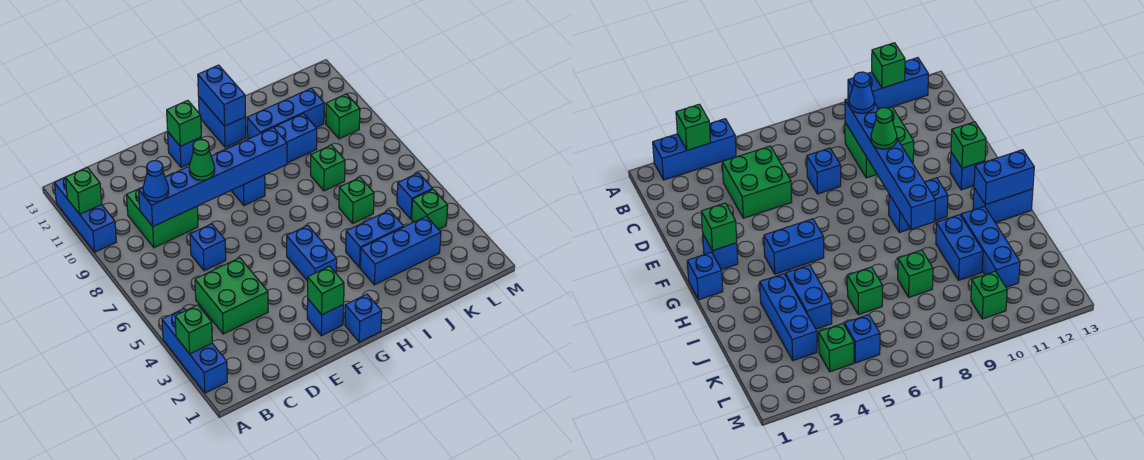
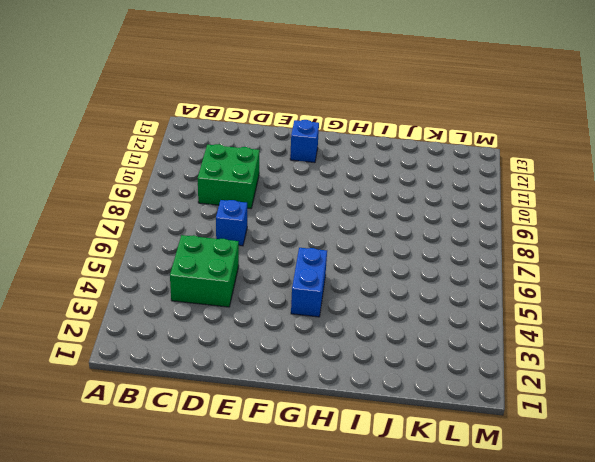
none -> blue 1x3 brick [162,308,227,393]
none -> blue 1x3 brick [54,178,116,252]
none -> blue 1x1 brick [307,299,344,336]

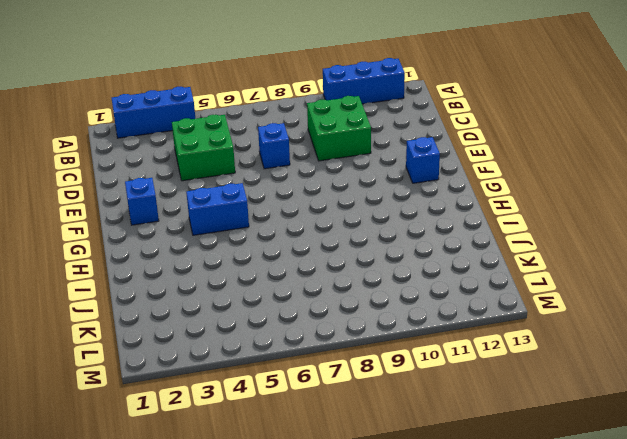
none -> blue 1x1 brick [345,294,382,342]
none -> blue 1x2 brick [218,144,265,206]
none -> blue 1x2 brick [198,96,246,147]

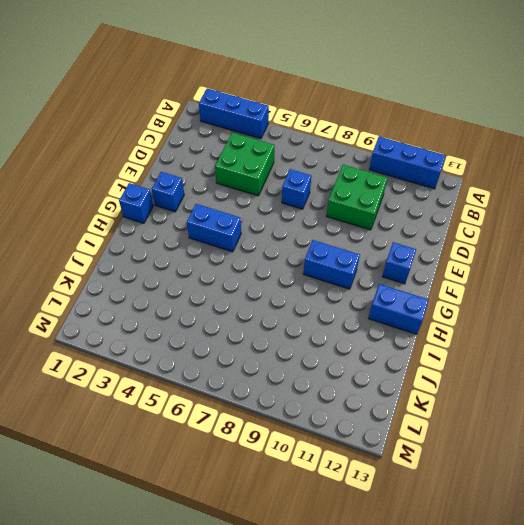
none -> blue 1x3 brick [360,216,441,285]
none -> blue 1x2 brick [346,210,404,268]
none -> blue 1x2 brick [262,114,317,163]

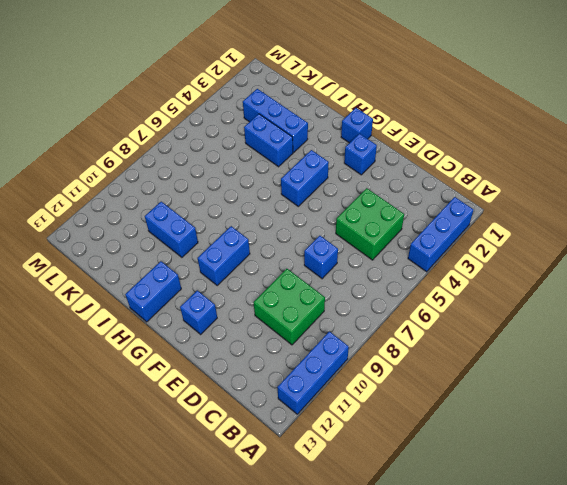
none -> blue 1x3 brick [247,88,324,139]
none -> green 1x1 brick [339,178,374,223]
none -> green 1x1 brick [311,145,345,191]

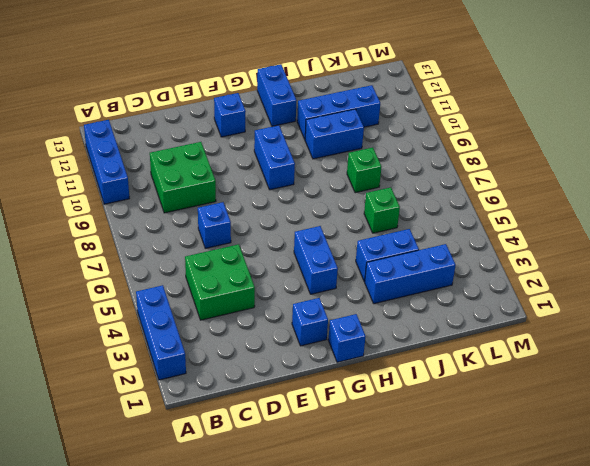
none -> green 1x1 brick [412,189,448,229]
none -> blue 1x1 brick [397,173,433,219]
none -> green 1x1 brick [326,94,360,139]

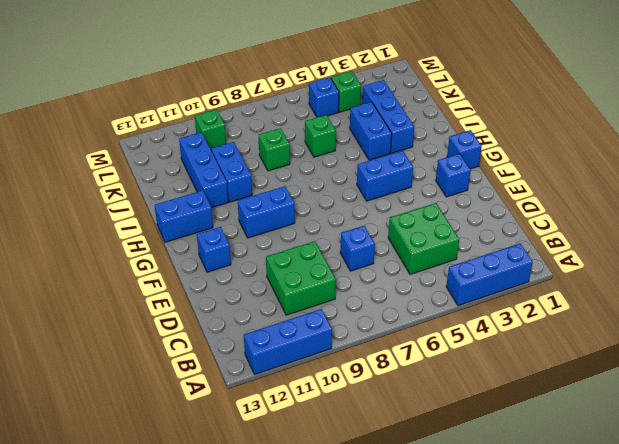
none -> green 1x1 brick [175,305,212,354]
none -> green 1x1 brick [65,167,102,214]
none -> blue 1x6 brick [139,128,287,226]

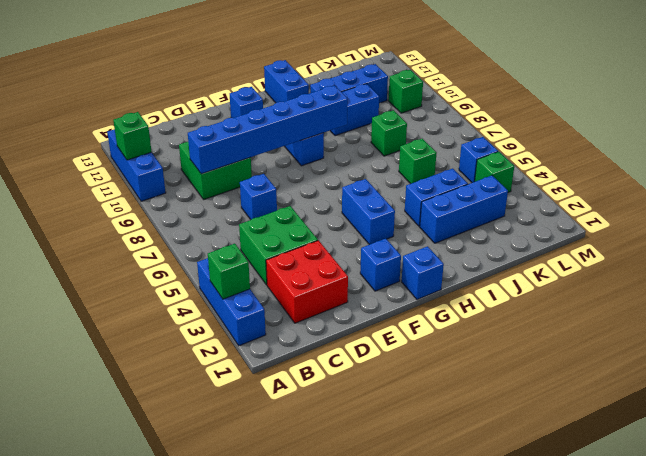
red 2x2 brick [266,240,348,323] -> none
none -> green 1x1 brick [308,266,344,315]
none -> green 1x1 brick [167,100,201,146]
none -> blue 1x2 brick [198,65,246,126]

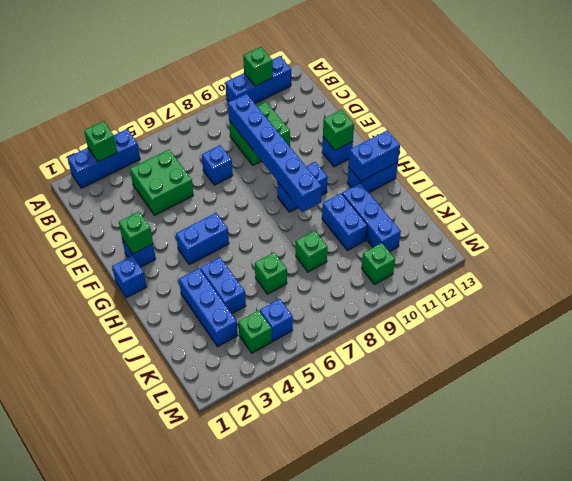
none -> blue 1x1 cone [143,161,169,201]
none -> green 1x1 cone [189,139,215,180]

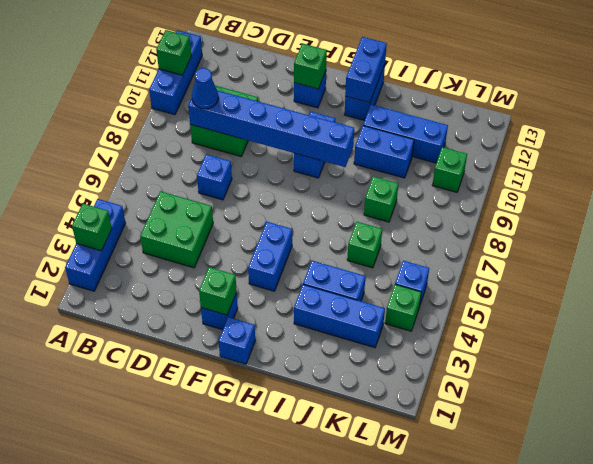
none -> green 1x1 cone [189,139,215,180]

